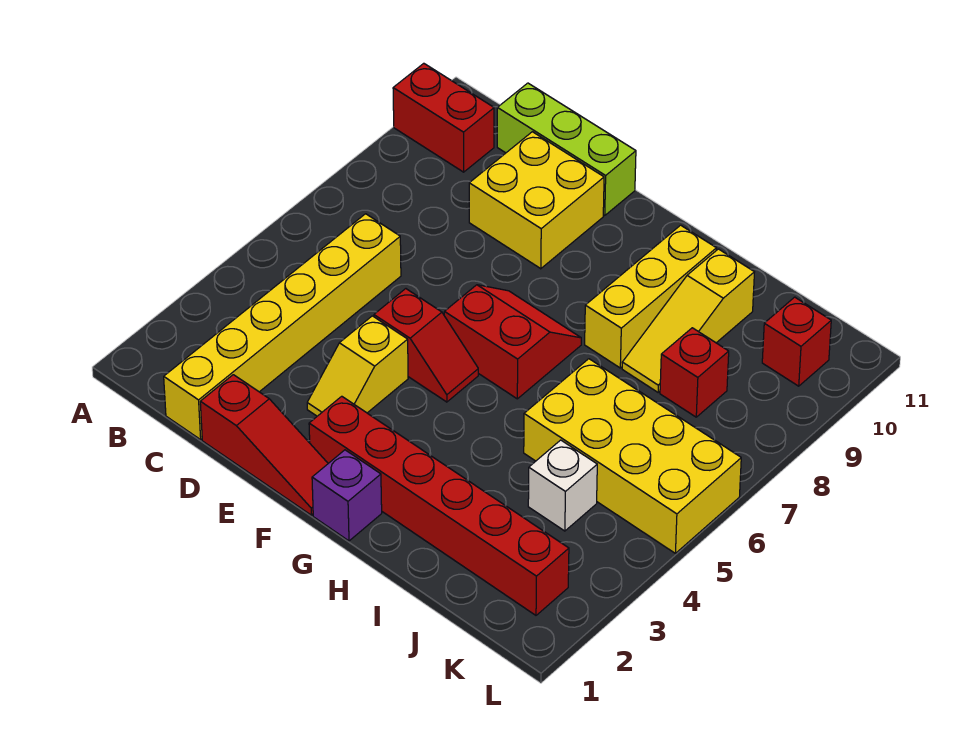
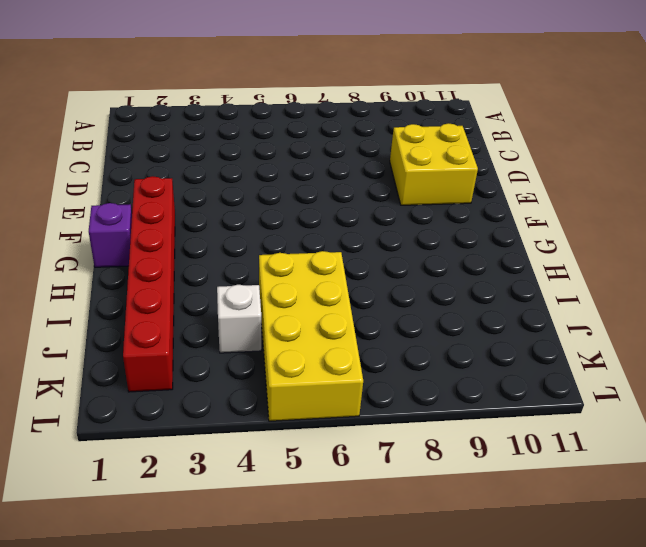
none -> red 1x2 brick [393,63,494,172]
none -> yellow 1x6 brick [164,214,401,440]
none -> lime 1x3 brick [497,83,636,215]

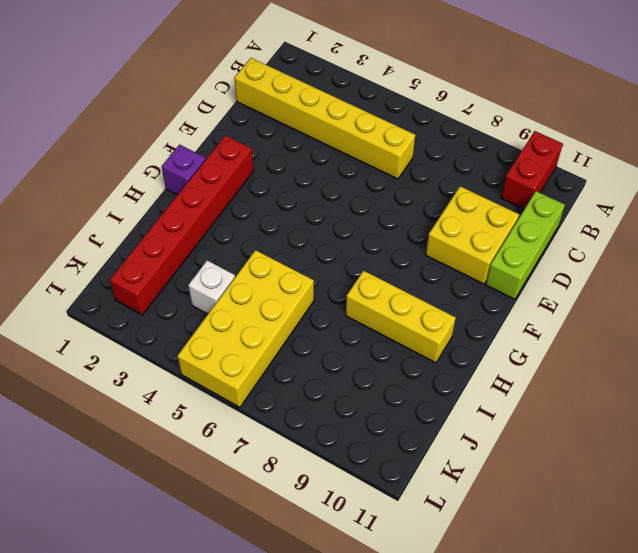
none -> red 1x3 slope [200,375,328,515]
none -> yellow 1x2 slope [307,316,408,416]
none -> red 1x2 slope [374,289,478,402]

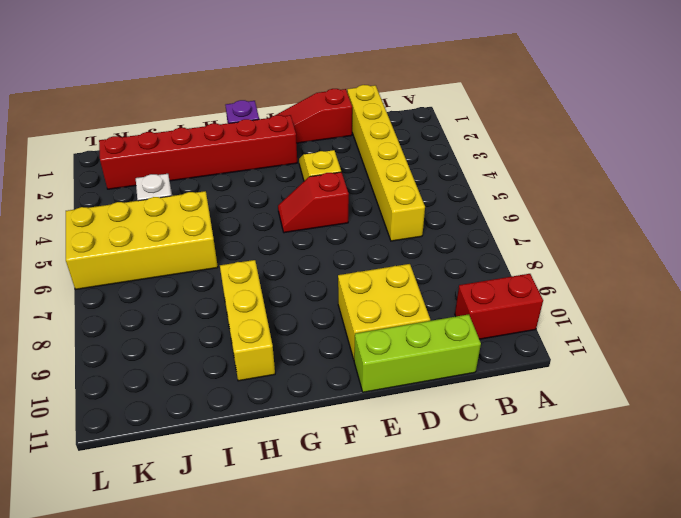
none -> red 2x2 slope [444,285,581,399]
none -> yellow 1x3 slope [622,249,754,392]
none -> red 1x1 brick [660,328,729,417]

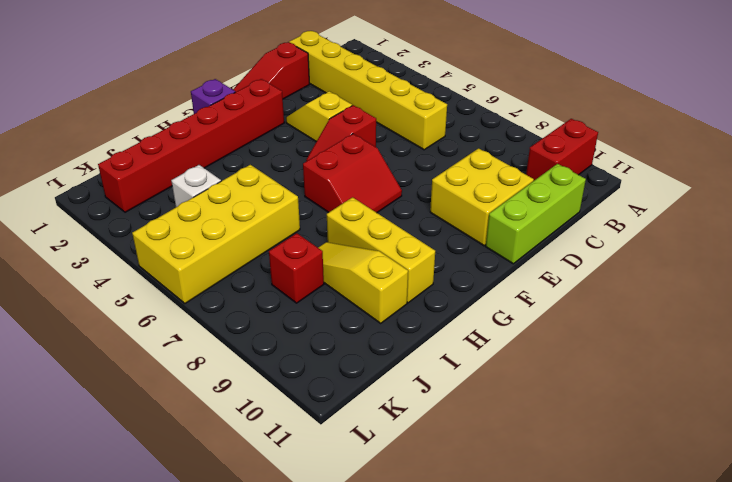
none -> red 1x1 brick [762,297,831,386]

